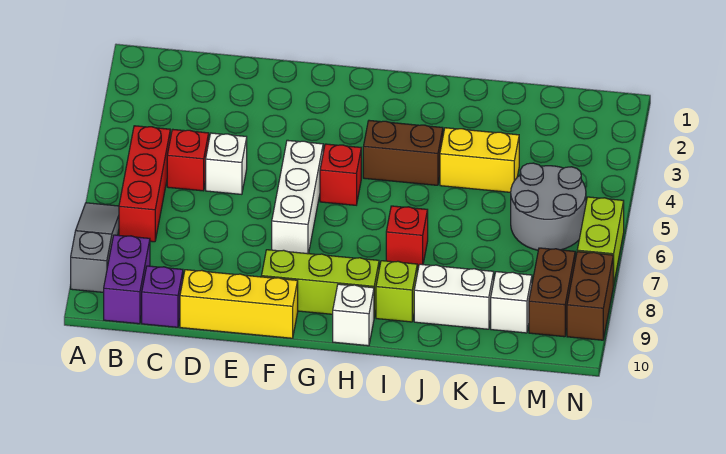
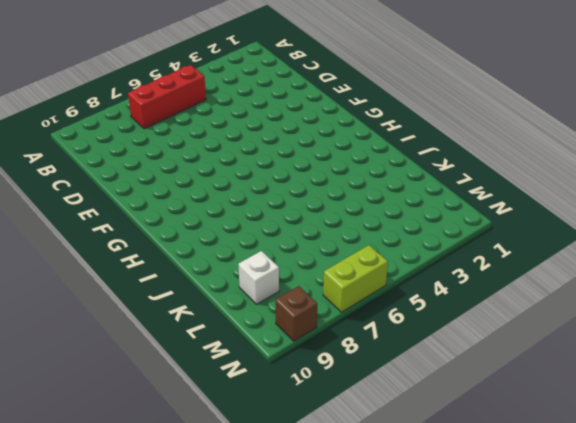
brown 1x1 brick [275,286,317,341] -> brown 1x2 brick [567,252,613,340]
none -> grey 1x3 slope [71,203,119,292]
none -> purple 1x2 brick [104,235,150,324]
none -> red 1x1 brick [167,129,209,191]

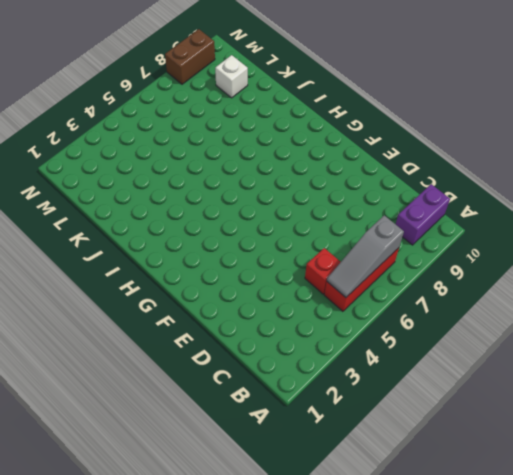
grey 1x3 slope [327,215,404,297] -> grey 1x3 slope moved to [71,203,119,292]
none -> purple 1x1 brick [142,266,183,327]
none -> white 1x1 brick [206,133,247,194]
none -> yellow 1x3 brick [180,270,298,338]

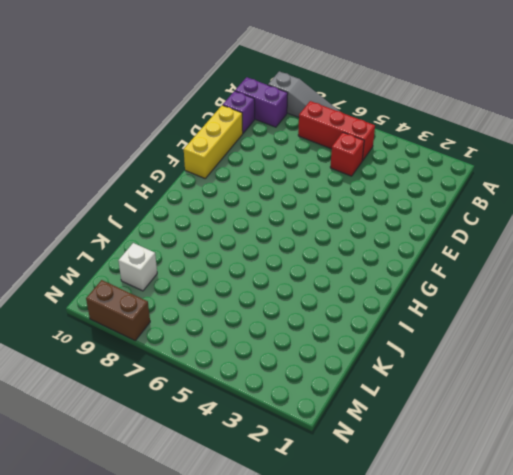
none -> white 1x1 brick [206,133,247,194]
none -> white 1x3 brick [272,140,323,254]
none -> lime 1x3 brick [261,250,379,317]

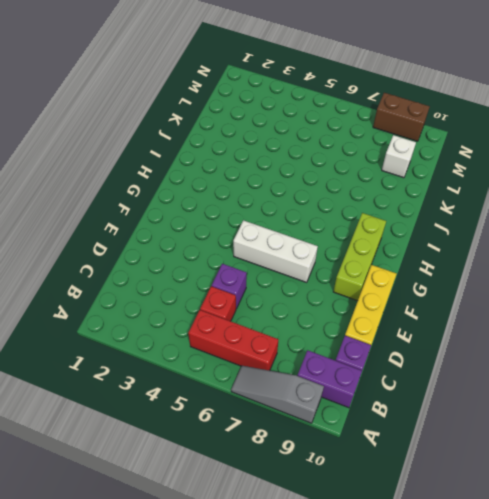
purple 1x1 brick [212,264,247,309] -> white 1x1 brick [206,133,247,194]
none -> red 1x1 brick [320,144,361,205]
none -> brown 1x2 brick [363,120,443,185]
none -> white 1x1 brick [333,284,374,346]

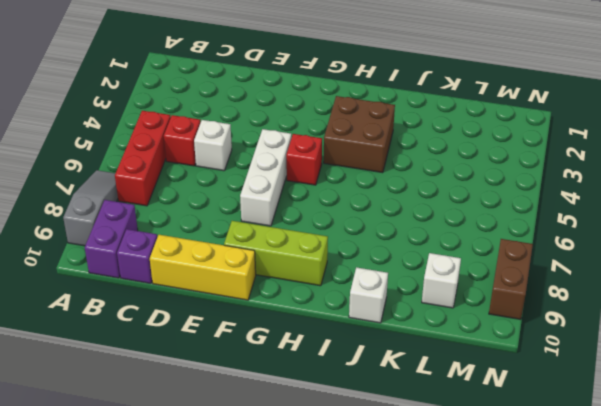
brown 2x2 brick [324,96,395,173] -> brown 1x2 brick [363,120,443,185]
white 1x1 brick [349,267,388,323] -> white 1x1 brick moved to [333,284,374,346]
none -> red 1x1 brick [386,206,428,267]
none -> lime 1x1 brick [376,261,417,322]
none -> yellow 1x2 brick [440,128,519,192]

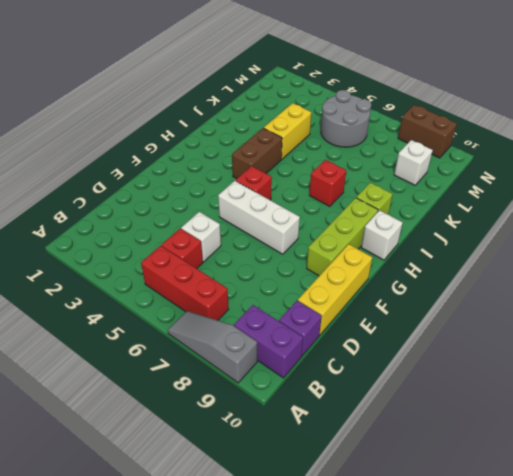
none -> white 1x2 brick [414,264,494,329]
none -> brown 1x2 brick [529,248,575,337]
none -> lime 1x2 brick [577,197,624,285]

